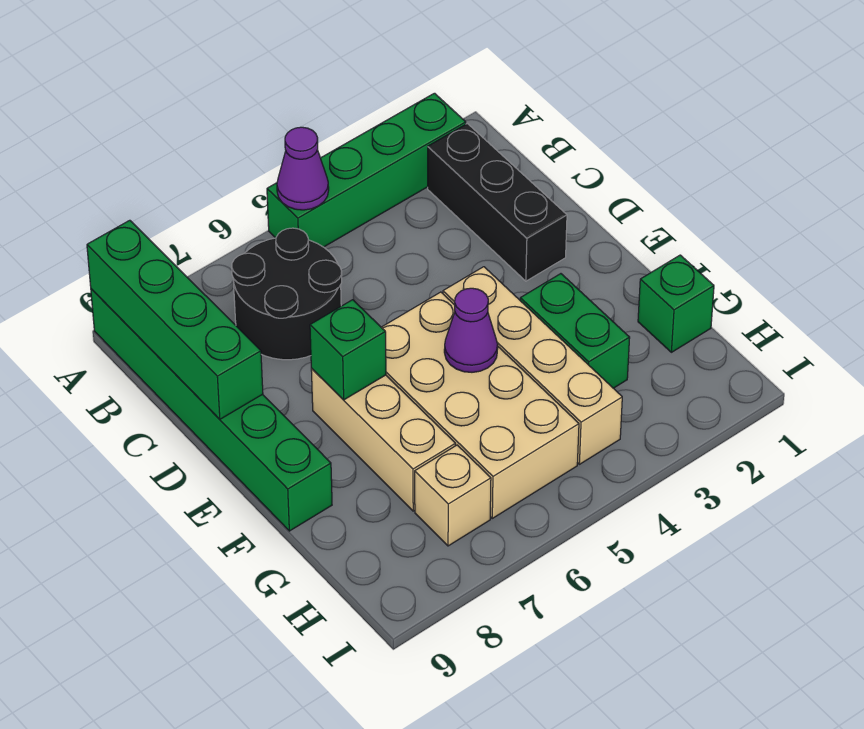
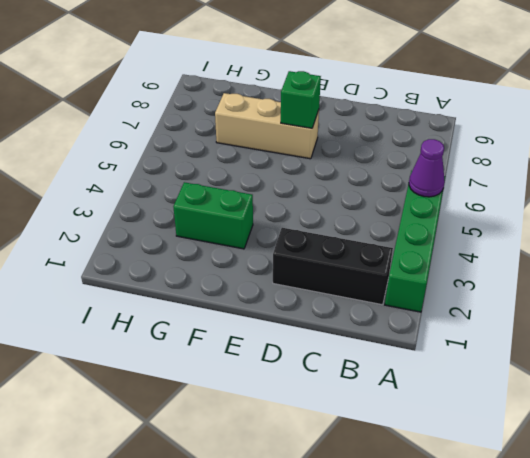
none -> green 1x6 brick [91,289,332,531]
none -> black 2x2 round brick [232,228,342,360]
none -> tan 1x4 brick [443,267,622,464]

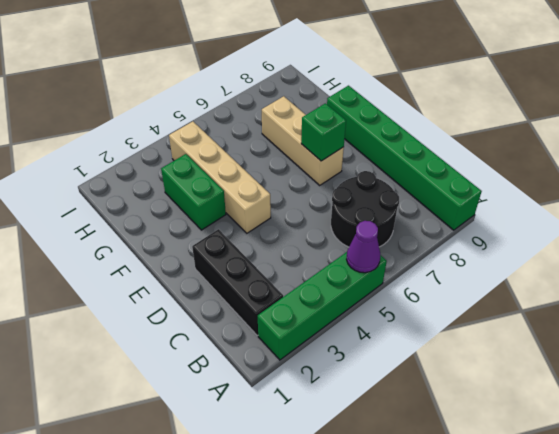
none -> tan 2x4 brick [381,292,579,518]
none -> green 1x1 brick [638,255,714,352]
none -> tan 1x1 brick [415,445,491,546]

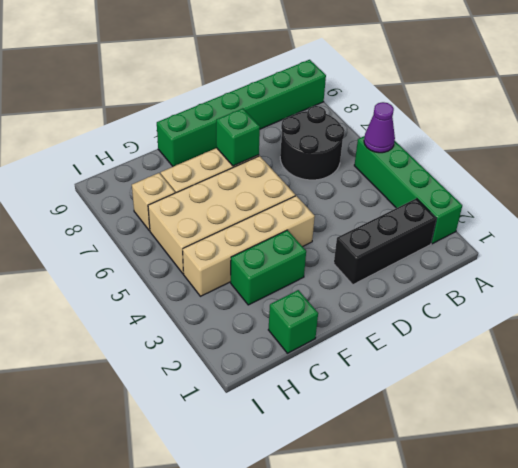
none -> green 1x4 brick [87,220,263,419]
none -> purple 1x1 cone [444,288,498,372]

